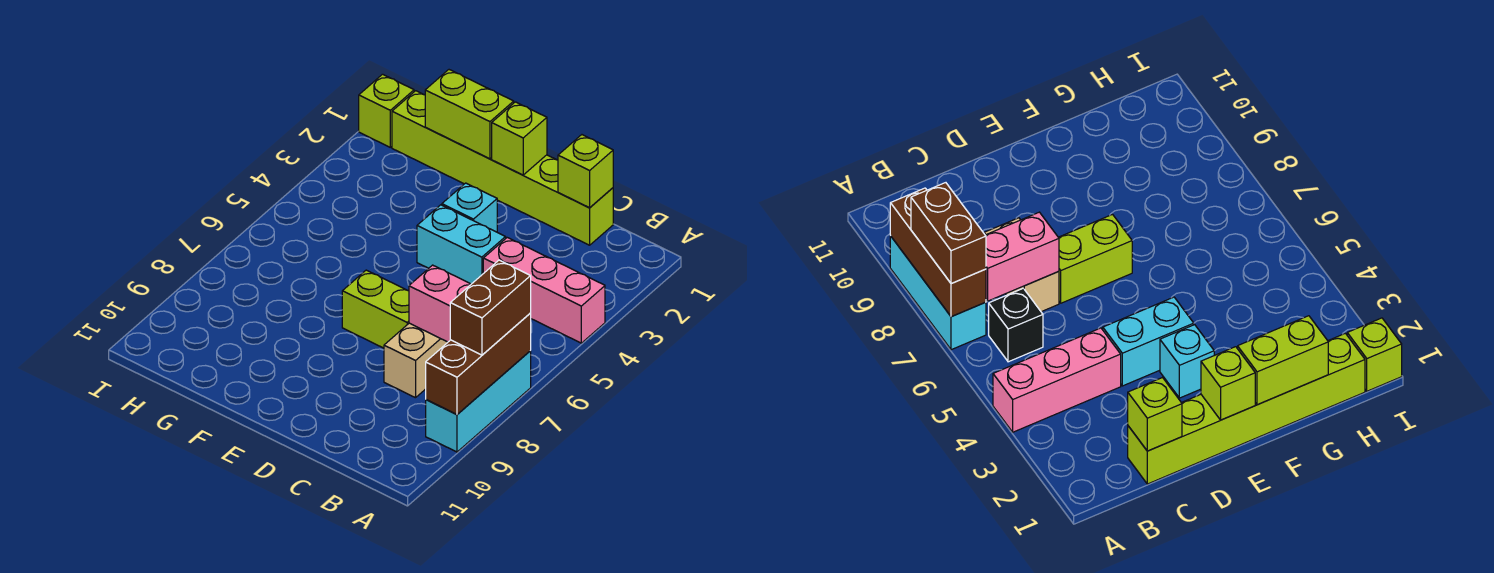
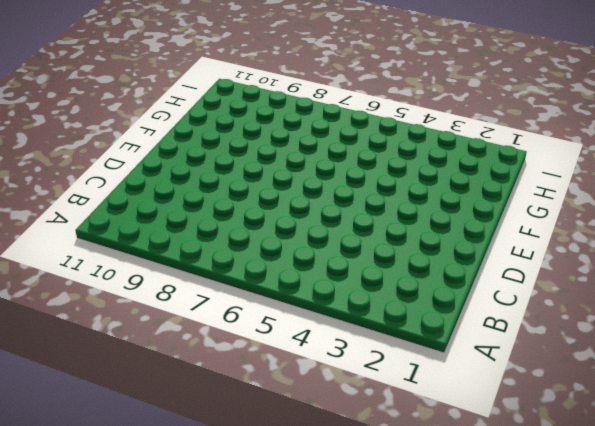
none -> pink 1x3 brick [483,238,605,343]
none -> cyan 1x3 brick [426,351,531,452]
none -> black 1x1 brick [989,288,1043,362]

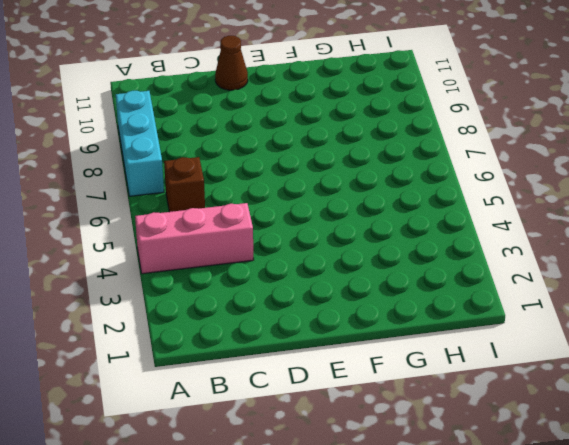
brown 1x1 brick [164,157,205,212] -> black 1x1 brick [989,288,1043,362]
brown 1x1 cone [215,36,248,90] -> none
none -> lime 1x6 brick [392,91,613,245]
none -> tan 1x2 brick [384,323,448,398]
none -> cyan 1x2 brick [417,205,506,284]

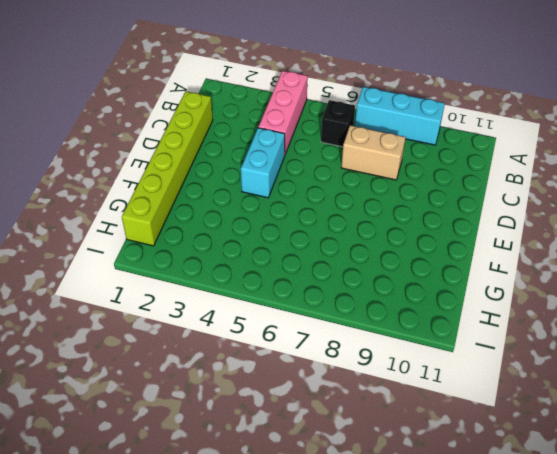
none -> lime 1x2 brick [342,270,409,348]
none -> cyan 1x1 brick [442,183,497,232]
none -> lime 1x1 brick [359,74,414,147]

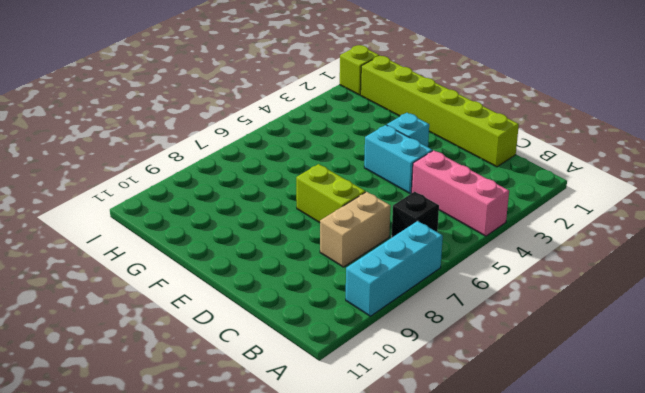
none -> brown 1x3 brick [426,313,531,414]
none -> pink 1x2 brick [409,265,471,342]
none -> lime 1x1 brick [558,135,613,208]

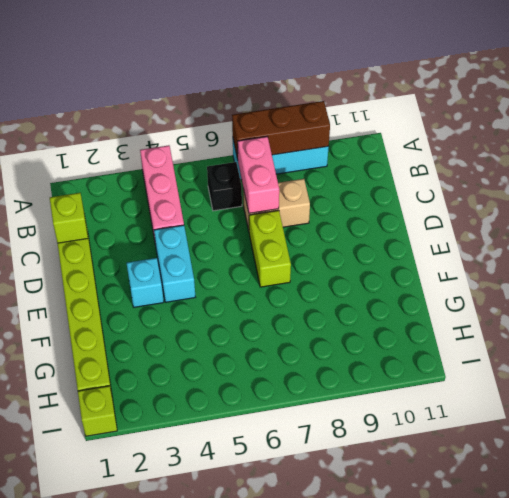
none -> lime 1x1 brick [492,102,547,175]
none -> lime 1x2 brick [425,70,514,159]
none -> brown 1x2 brick [450,260,531,355]

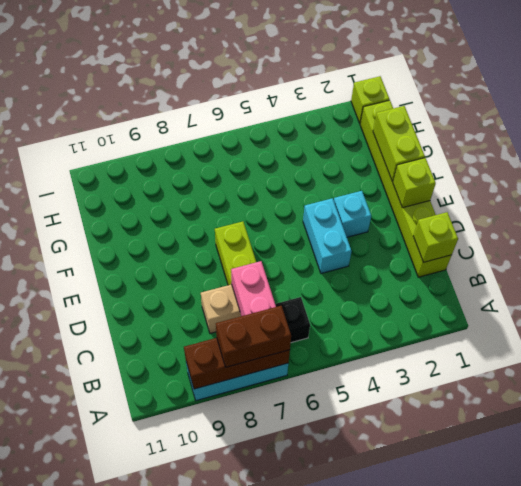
none -> pink 1x3 brick [483,238,605,343]

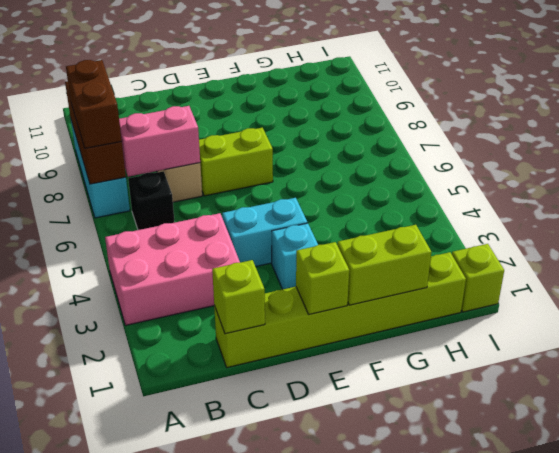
pink 2x3 brick [105,213,240,325] -> pink 1x3 brick [483,238,605,343]

